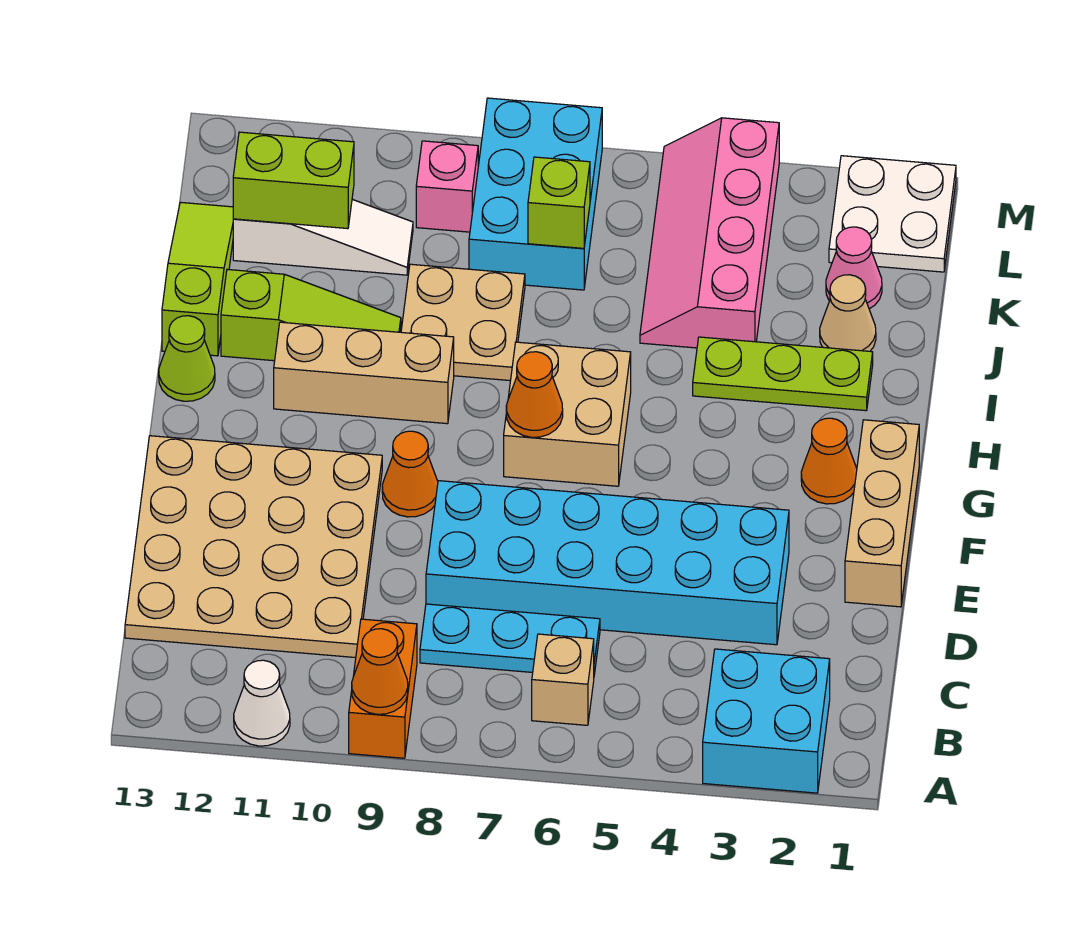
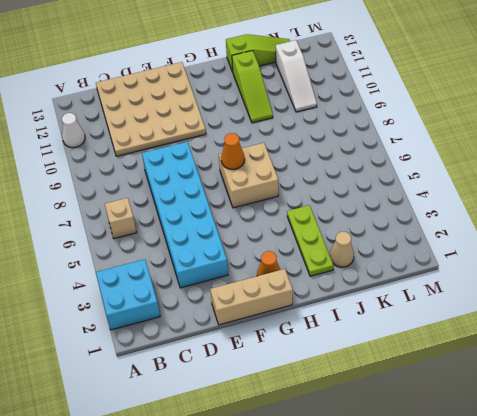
none -> orange 1x2 brick [349,619,417,758]
none -> cyan 1x3 plate [420,604,600,675]
none -> orange 1x1 cone [382,431,438,517]

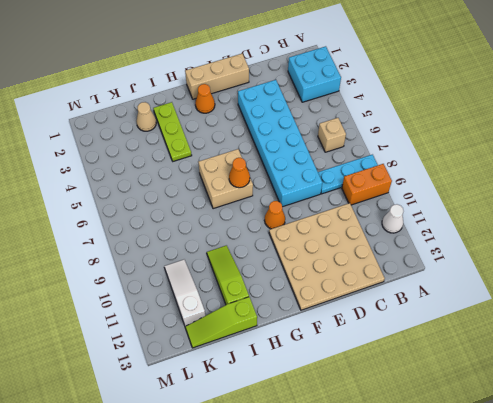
cyan 1x3 plate [318,155,378,194] -> cyan 1x3 plate turned to [420,604,600,675]
none -> tan 1x3 brick [274,322,454,424]
none -> lime 1x1 cone [159,316,215,401]
none -> tan 2x2 plate [401,264,525,381]

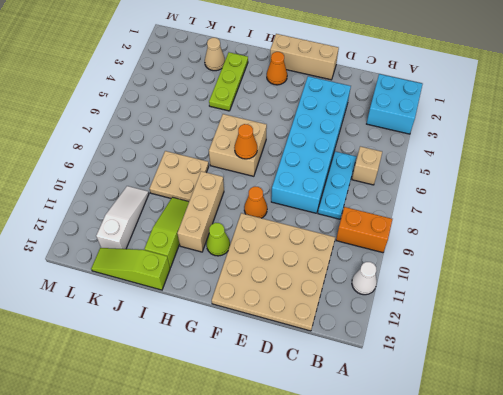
lime 1x1 cone [206,223,230,256] -> lime 1x1 cone moved to [159,316,215,401]
none -> pink 2x4 slope [640,118,779,348]
none -> pink 1x1 cone [826,227,882,309]
none -> cyan 2x3 brick [469,98,602,290]

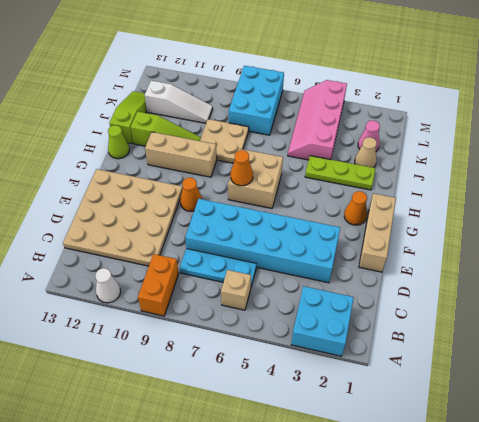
none -> white 2x2 plate [829,156,956,272]
none -> pink 1x1 brick [416,141,478,232]
none -> orange 1x1 cone [352,629,408,714]

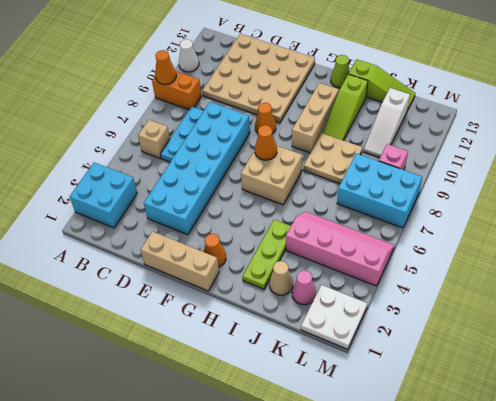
none -> lime 1x1 brick [528,157,590,248]
none -> lime 1x2 brick [233,132,354,229]

